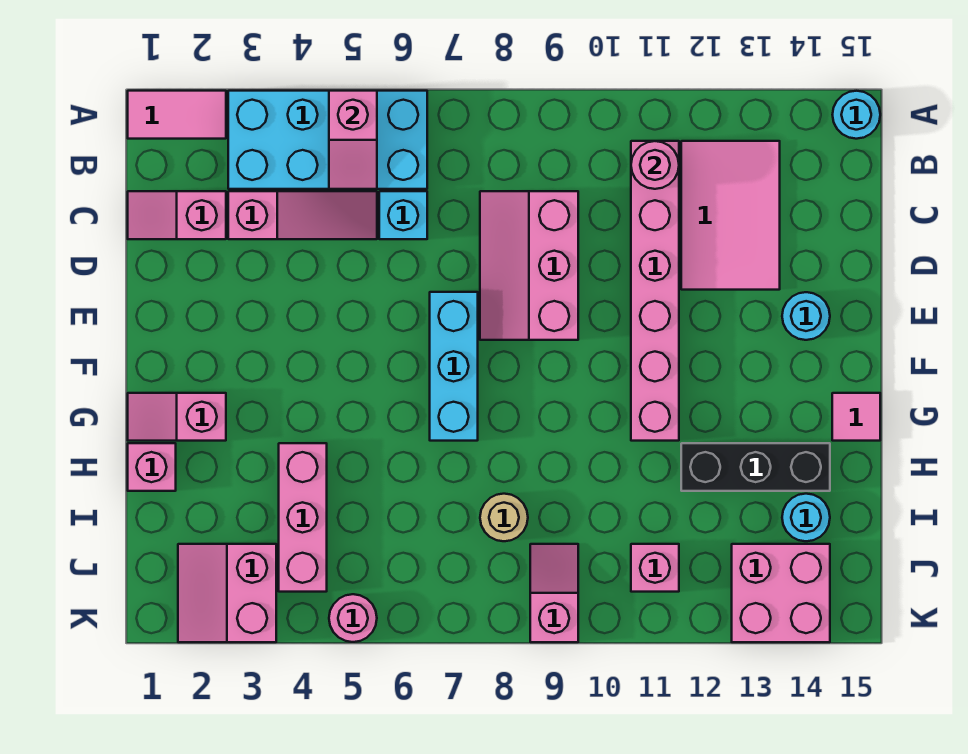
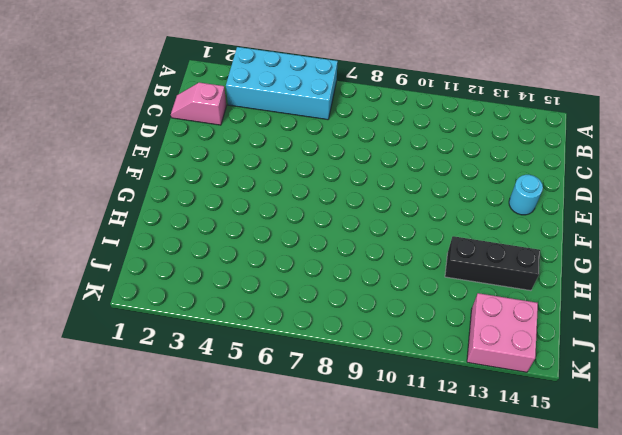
none -> pink 1x2 tile [128,91,226,139]
none -> cyan 1x1 round brick [832,91,880,139]
none -> pink 1x6 brick [631,141,679,441]

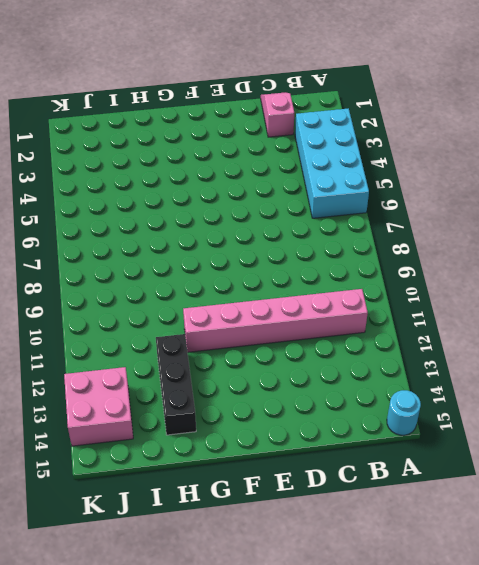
none -> pink 1x2 tile [128,91,226,139]
none -> pink 2x3 tile [681,141,780,290]
none -> pink 1x3 slope [228,191,377,239]

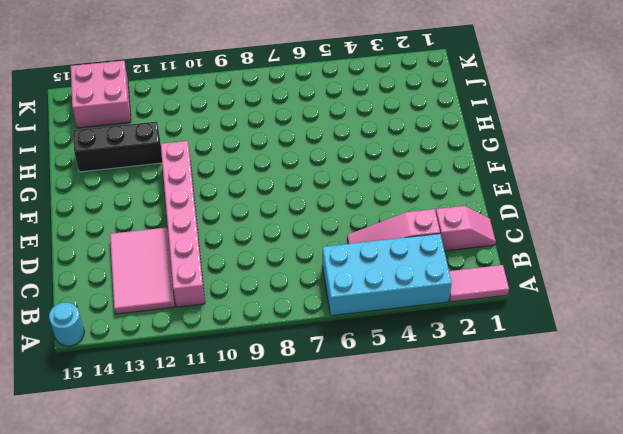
none -> cyan 1x1 brick [379,191,427,239]
none -> pink 2x3 slope [480,191,578,340]
none -> cyan 1x3 brick [430,292,478,441]

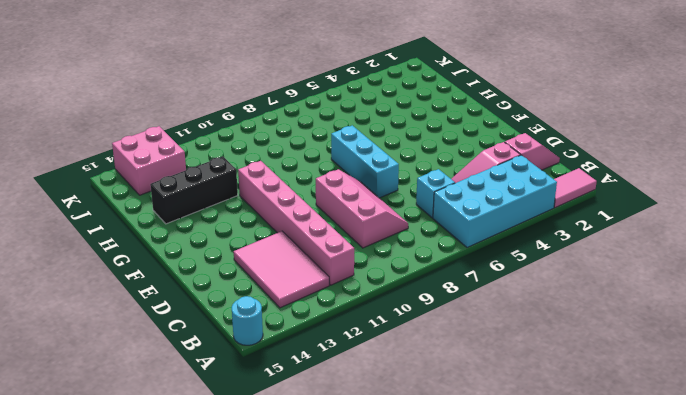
none -> cyan 1x1 round brick [782,292,830,340]
none -> pink 1x2 slope [128,393,226,441]
none -> pink 1x1 tile [832,393,880,441]

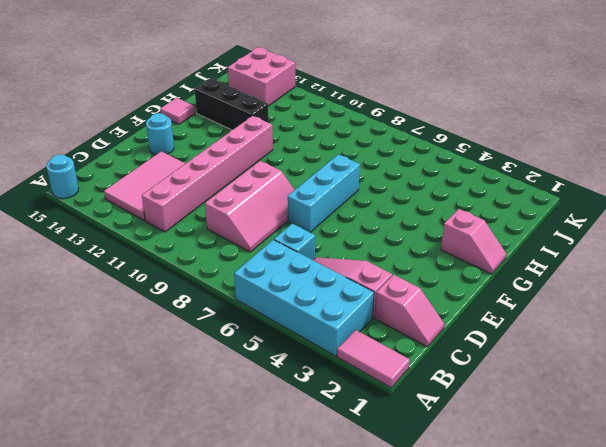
none -> pink 1x1 brick [128,443,176,491]
none -> pink 1x3 brick [279,443,327,592]
none -> tan 1x1 round brick [480,494,528,541]

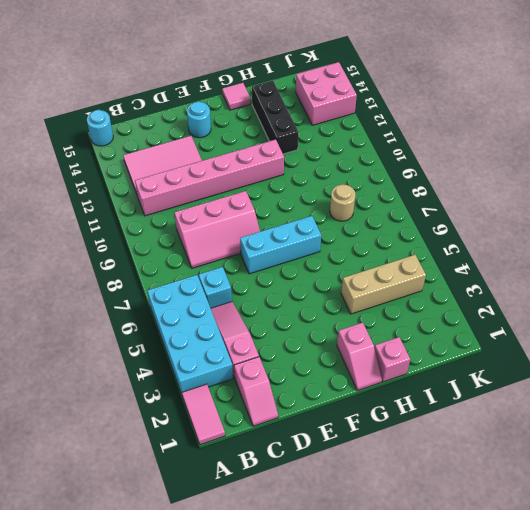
tan 1x3 brick [341,255,426,314] -> pink 1x3 brick [279,443,327,592]
none -> cyan 1x1 round brick [782,494,830,541]
none -> pink 2x2 slope [178,544,276,642]
none -> pink 1x2 slope [530,544,578,642]

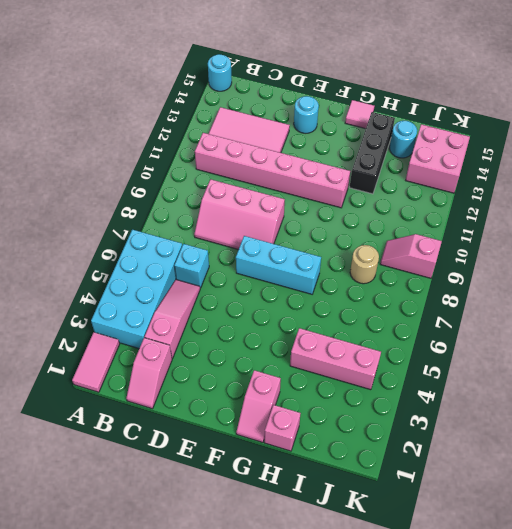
none -> pink 2x2 slope [178,544,276,642]
none -> pink 1x1 brick [631,544,679,592]
none -> pink 1x1 round brick [329,594,377,642]

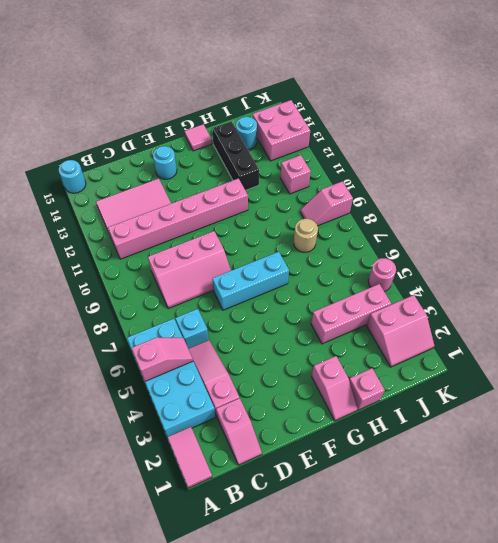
none -> pink 1x1 round brick [631,141,679,189]

